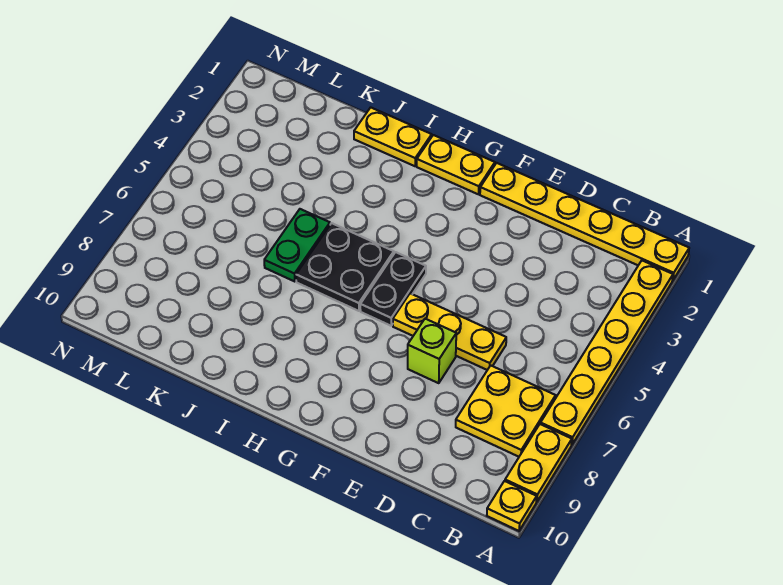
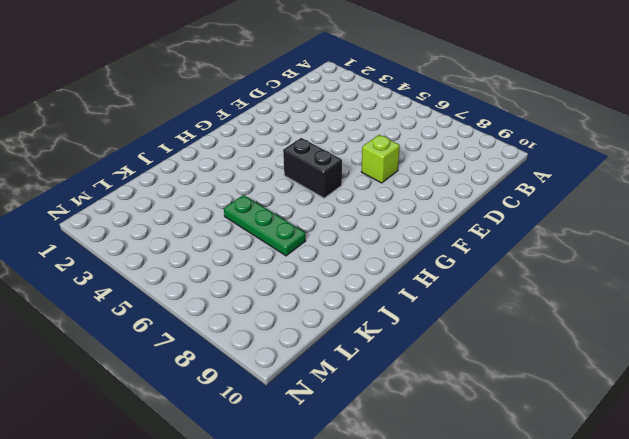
black 1x2 brick [283,138,342,198] -> black 1x2 plate [360,252,426,326]
green 1x3 plate [224,195,306,256] -> green 1x2 plate [264,209,330,282]
none -> yellow 1x6 plate [480,163,689,281]
none -> yellow 1x6 plate [541,261,673,445]
none -> yellow 1x2 plate [505,424,572,502]

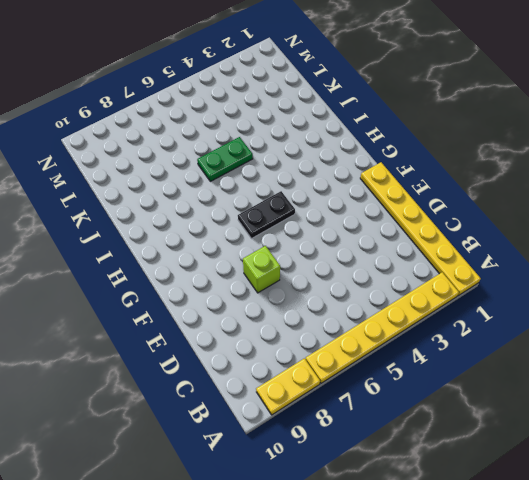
none -> yellow 1x1 plate [487,481,537,531]
none -> yellow 2x2 plate [456,365,556,457]
none -> yellow 1x3 plate [393,293,506,370]

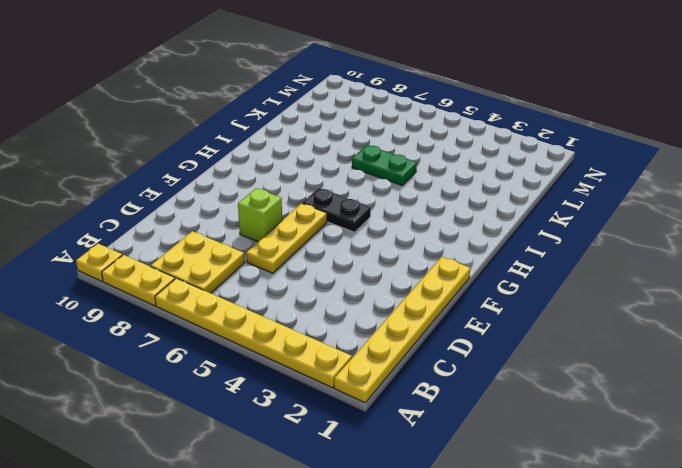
none -> yellow 1x2 plate [417,135,495,194]
none -> black 2x2 plate [296,223,394,311]
none -> yellow 1x2 plate [354,107,432,166]

